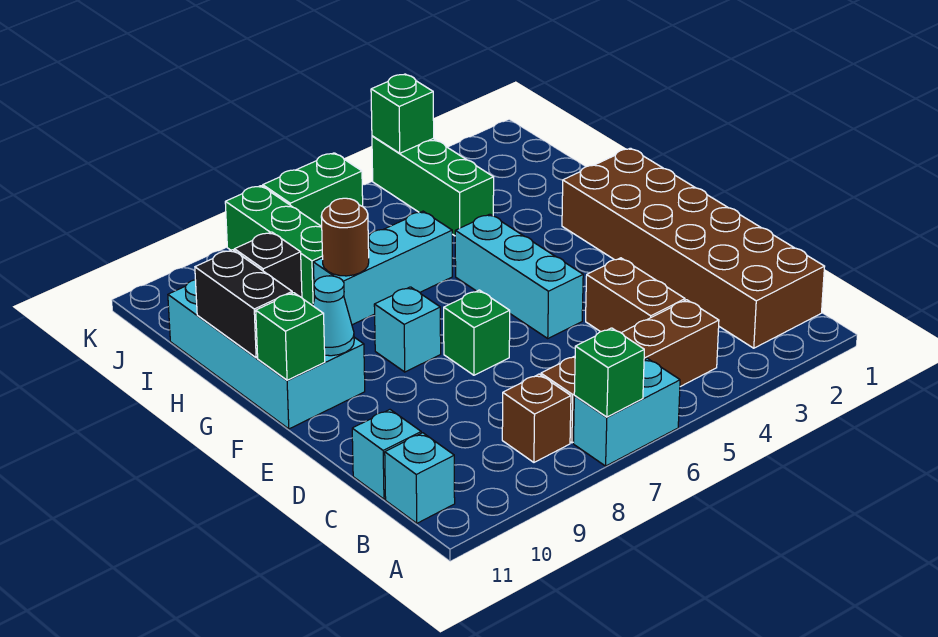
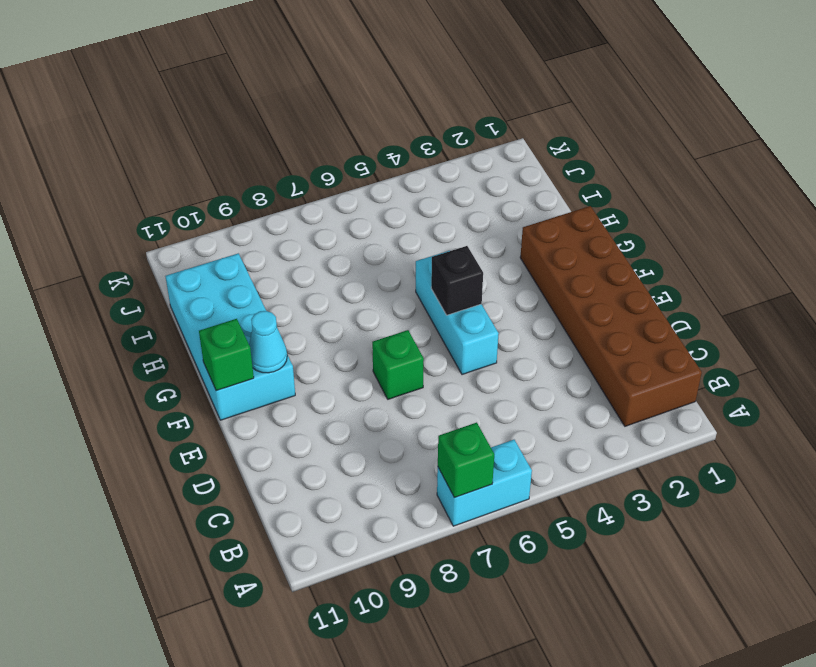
black 1x1 brick [431,246,483,315] -> black 1x1 brick moved to [234,232,302,298]
none -> brown 1x4 brick [541,300,719,443]
none -> brown 1x1 brick [502,374,571,462]
none -> cyan 1x1 brick [385,433,455,523]

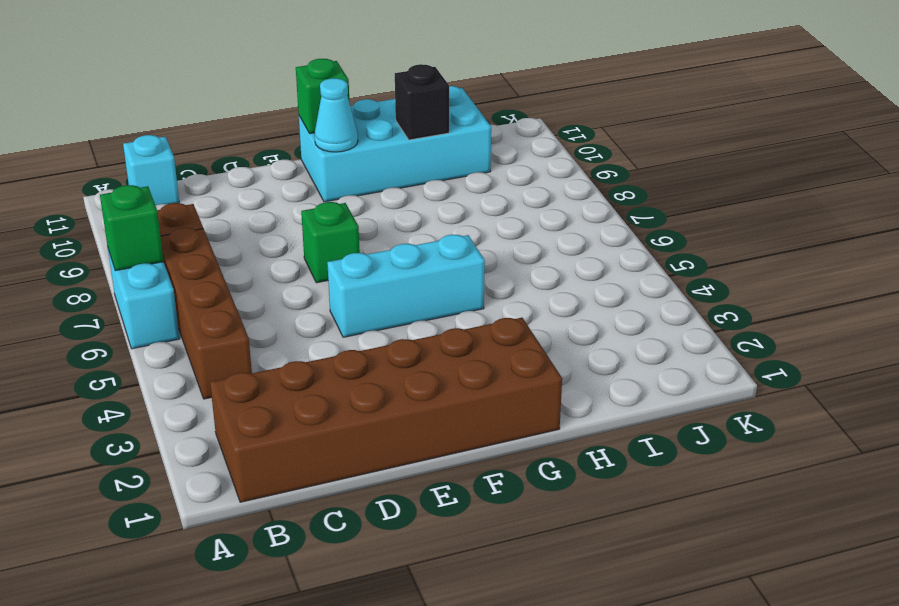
none -> brown 1x2 brick [586,258,685,333]
none -> cyan 1x1 brick [352,410,421,499]
none -> cyan 1x1 brick [374,287,441,372]

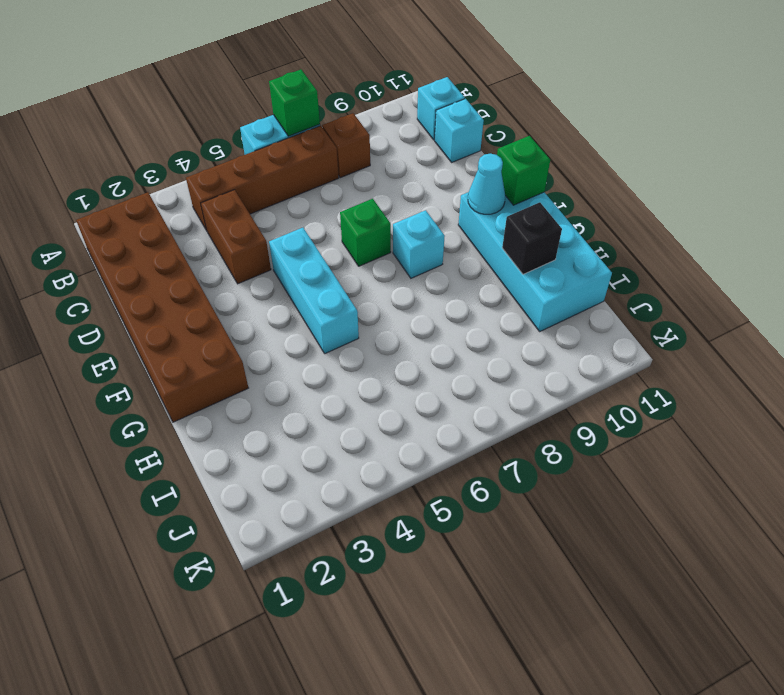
none -> cyan 1x3 brick [313,211,452,325]
none -> green 1x3 brick [372,136,494,236]
none -> green 1x3 brick [225,186,323,306]

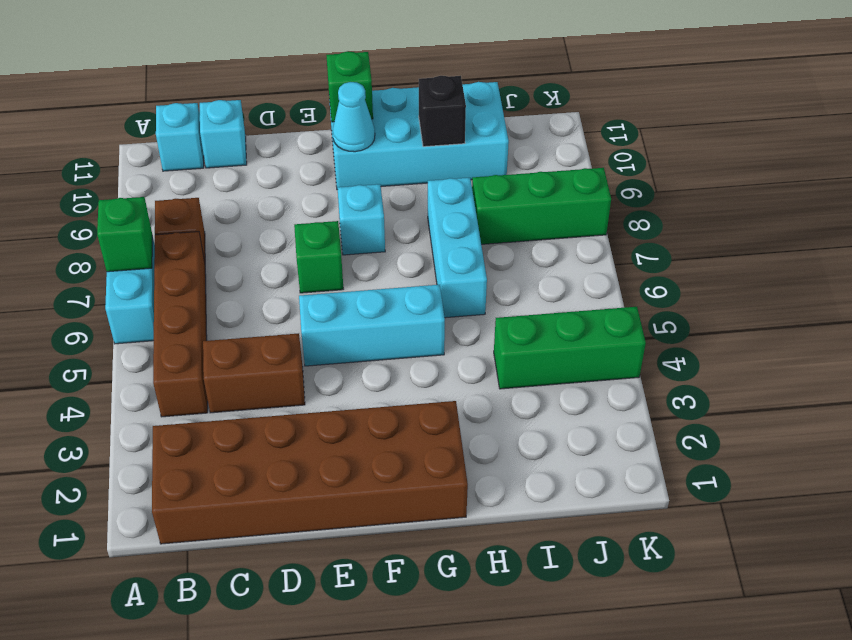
none -> green 1x2 brick [263,153,363,227]
none -> black 1x2 brick [195,250,292,358]
none -> brown 1x1 round brick [321,198,369,276]

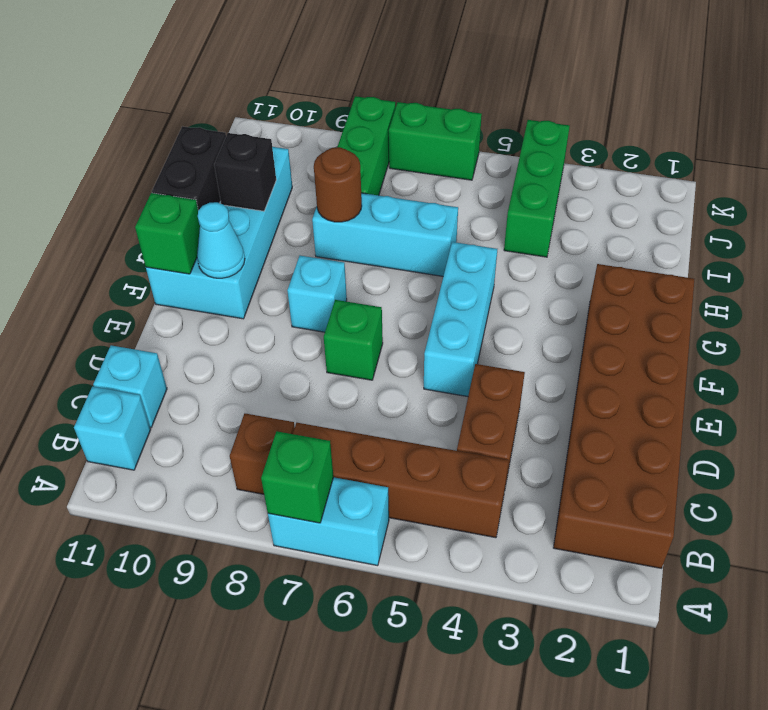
none -> green 1x1 brick [371,74,434,153]

